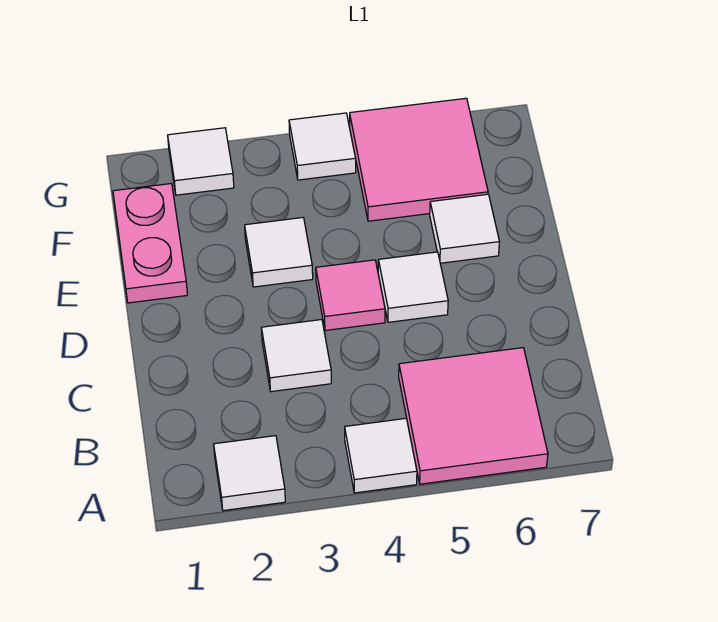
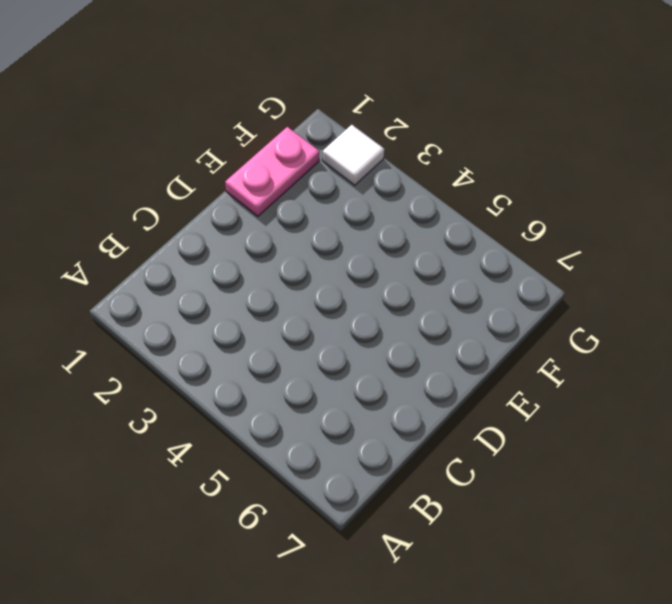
none -> white 1x1 tile [214,436,285,511]
none -> white 1x1 tile [345,418,417,493]
none -> pink 2x2 tile [399,348,548,484]

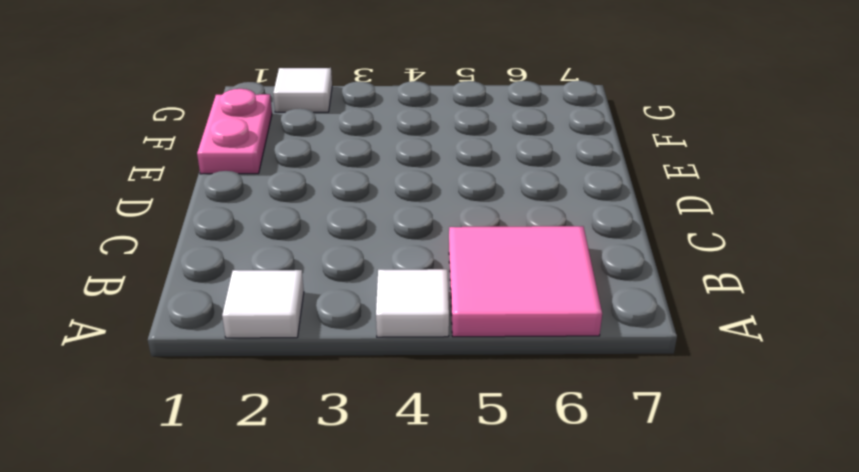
none -> white 1x1 tile [261,320,331,392]
none -> pink 1x1 tile [316,260,385,331]
none -> white 1x1 tile [378,252,448,322]

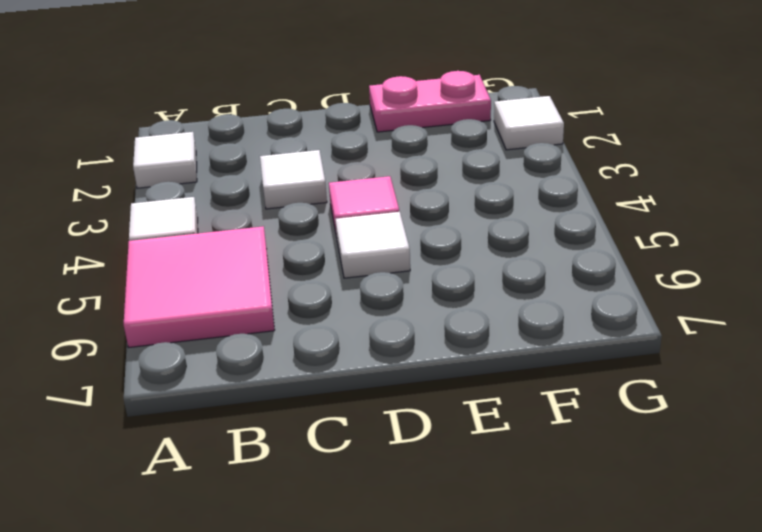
none -> white 1x1 tile [245,218,313,287]
none -> white 1x1 tile [430,194,499,263]
none -> pink 2x2 tile [349,98,488,221]

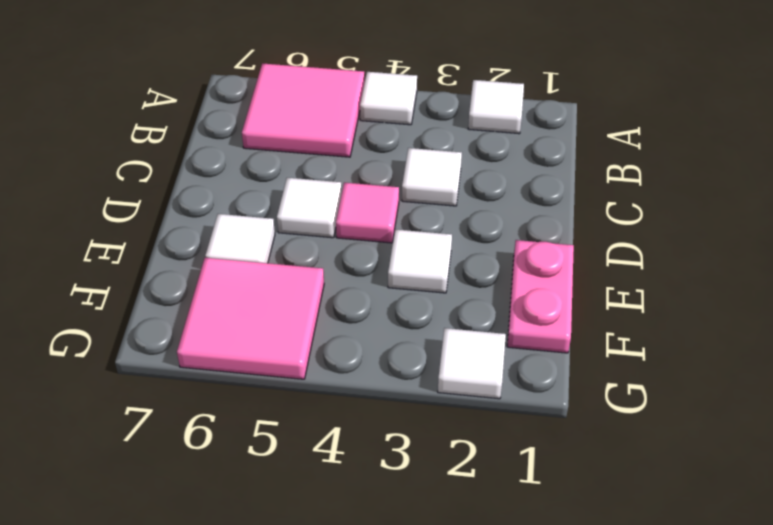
none -> white 1x1 tile [289,113,356,180]

